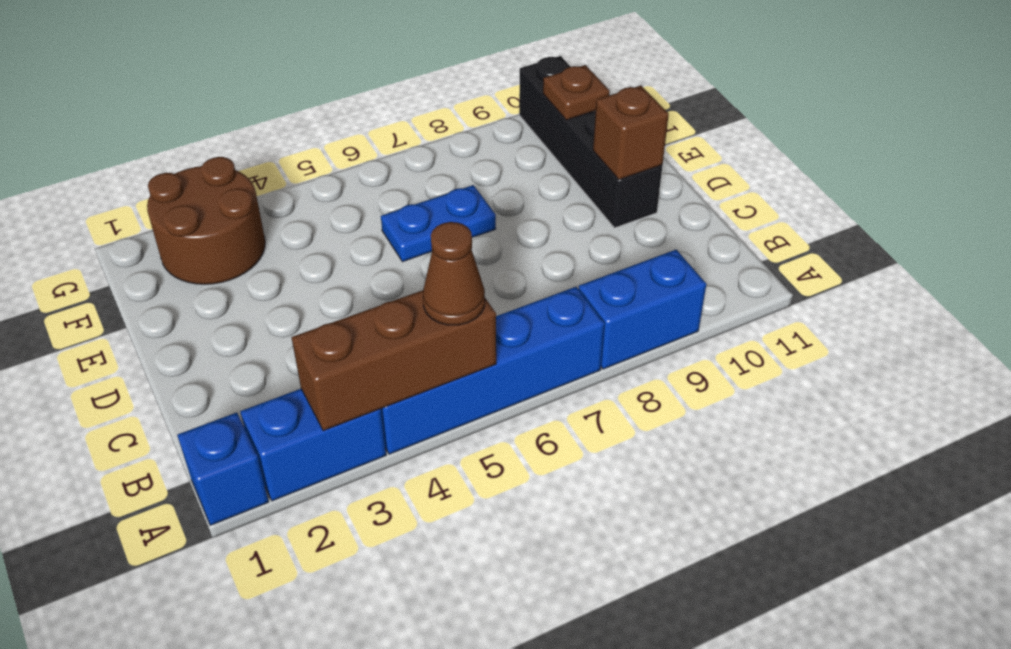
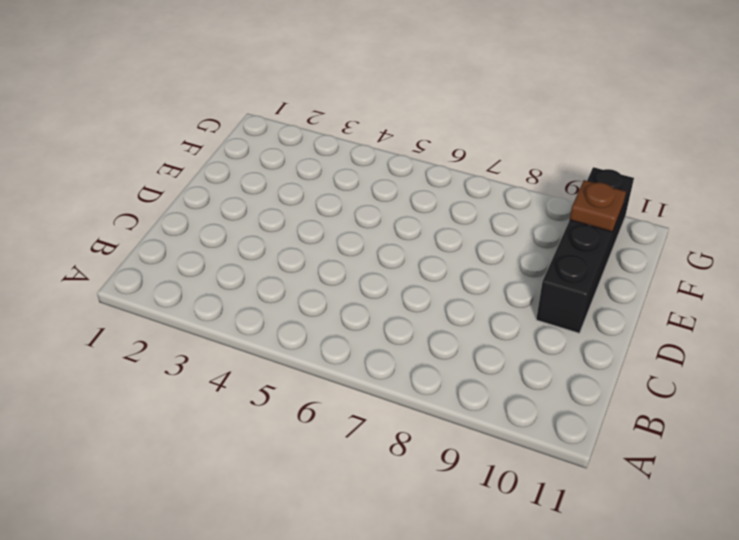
none -> blue 1x1 brick [177,413,269,525]
none -> blue 1x2 brick [240,389,386,501]

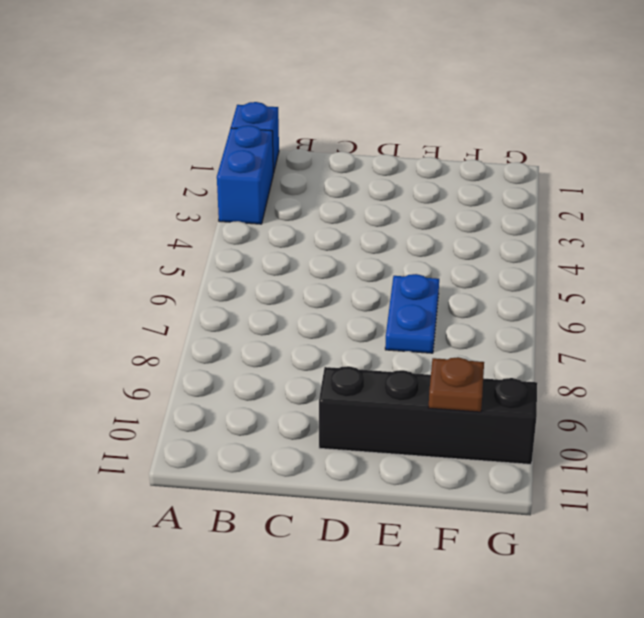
none -> blue 1x4 brick [381,287,605,454]
none -> blue 1x2 brick [579,250,706,369]

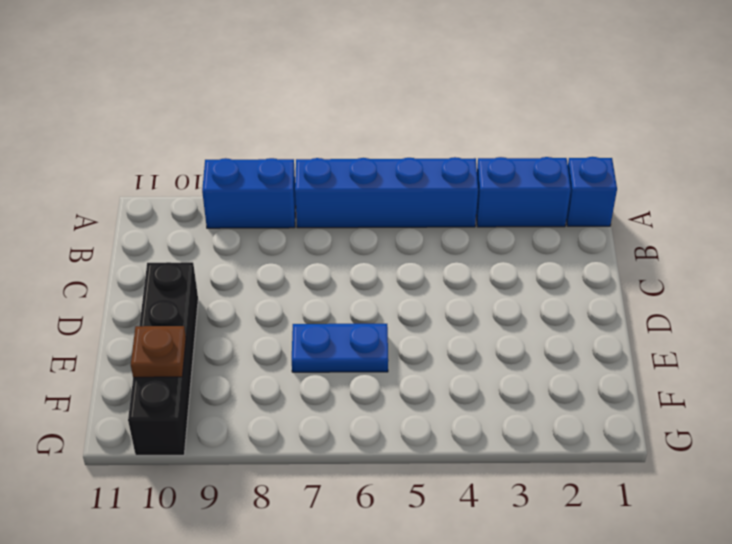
none -> brown 2x2 round brick [147,157,265,284]
none -> brown 1x3 brick [291,290,496,431]

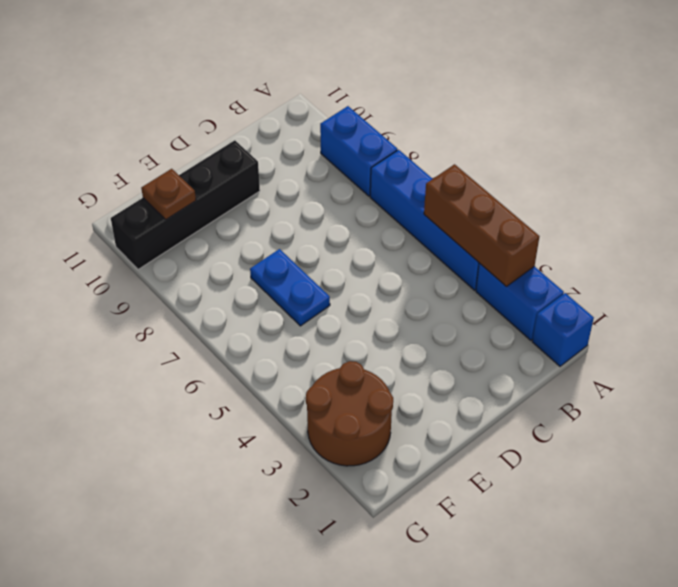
none -> brown 1x1 brick [593,86,669,180]
none -> brown 1x1 cone [423,222,485,325]

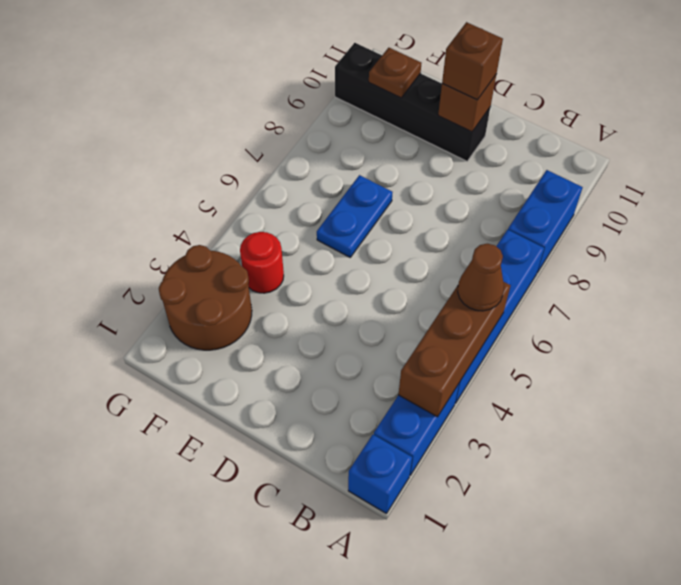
brown 1x1 brick [442,22,503,100] -> none
red 1x1 round brick [240,232,284,293] -> none

